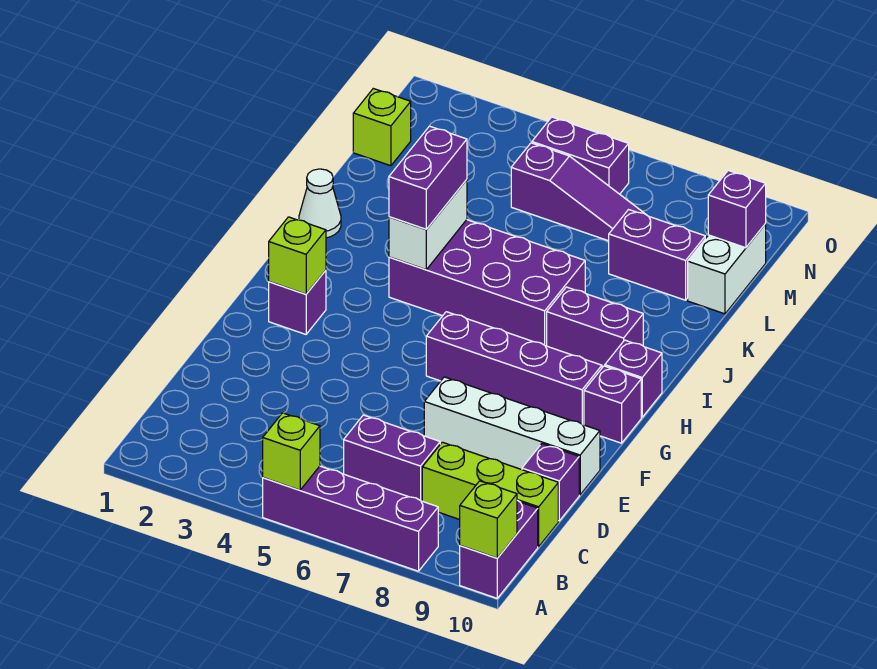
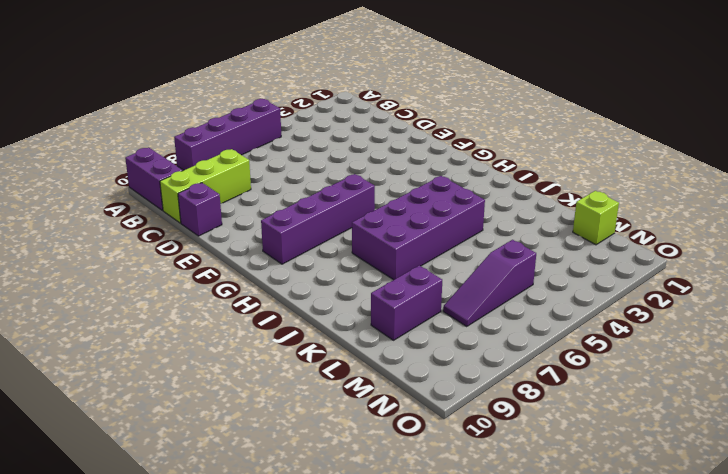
none -> purple 1x2 brick [344,415,440,501]
none -> white 1x4 brick [424,377,600,495]
none -> purple 1x1 brick [269,270,326,334]

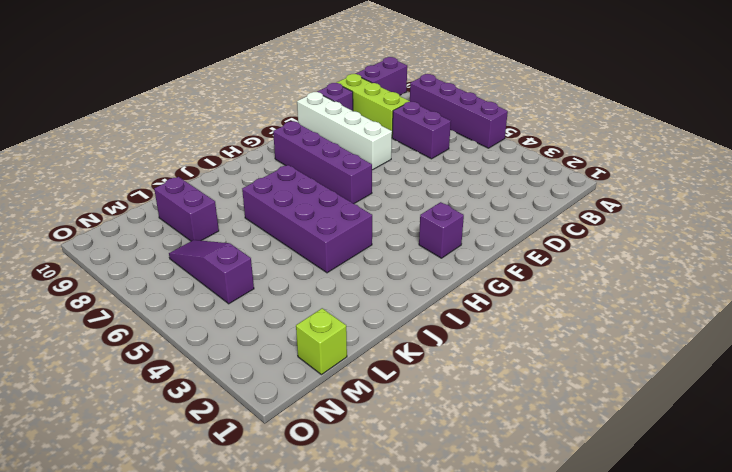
none -> purple 1x1 brick [584,366,641,443]
none -> purple 1x1 brick [605,340,662,417]
none -> purple 1x2 brick [547,287,643,368]

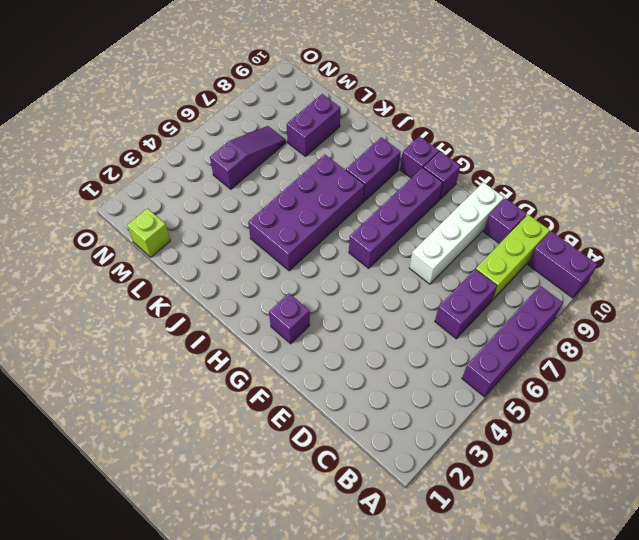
none -> white 1x1 cone [299,169,341,238]
none -> white 1x2 brick [688,224,766,314]
none -> purple 1x2 brick [532,117,629,194]

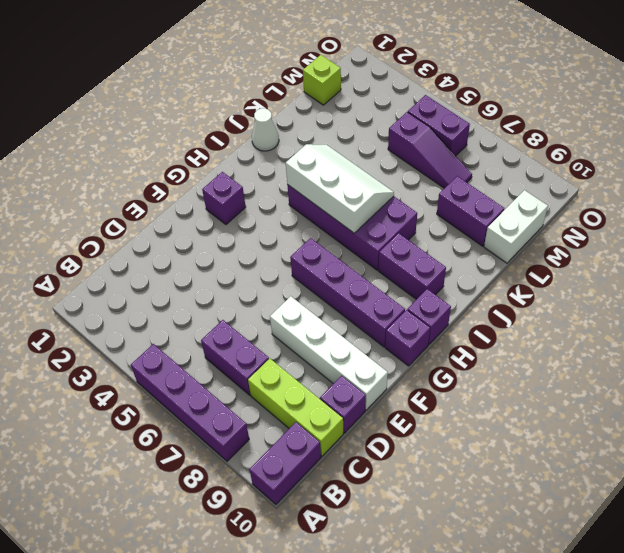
white 2x3 slope [286,144,394,233] -> white 1x2 brick [389,180,467,269]
none -> lime 1x1 brick [263,413,320,490]
none -> lime 1x1 brick [460,481,517,558]
none -> lime 1x1 brick [269,217,326,294]

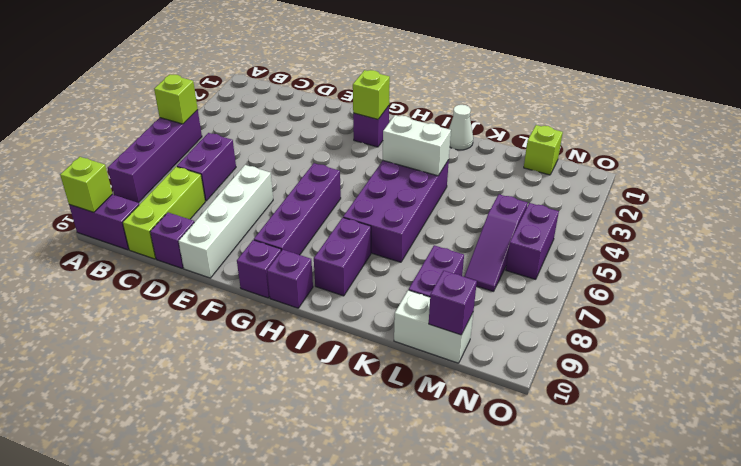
none -> purple 1x2 brick [389,126,467,229]

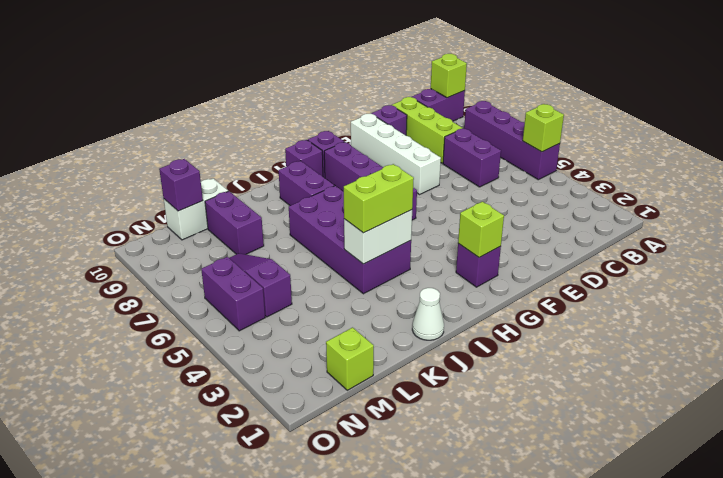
lime 1x2 brick [344,164,414,233] -> purple 1x2 brick [389,126,467,229]

